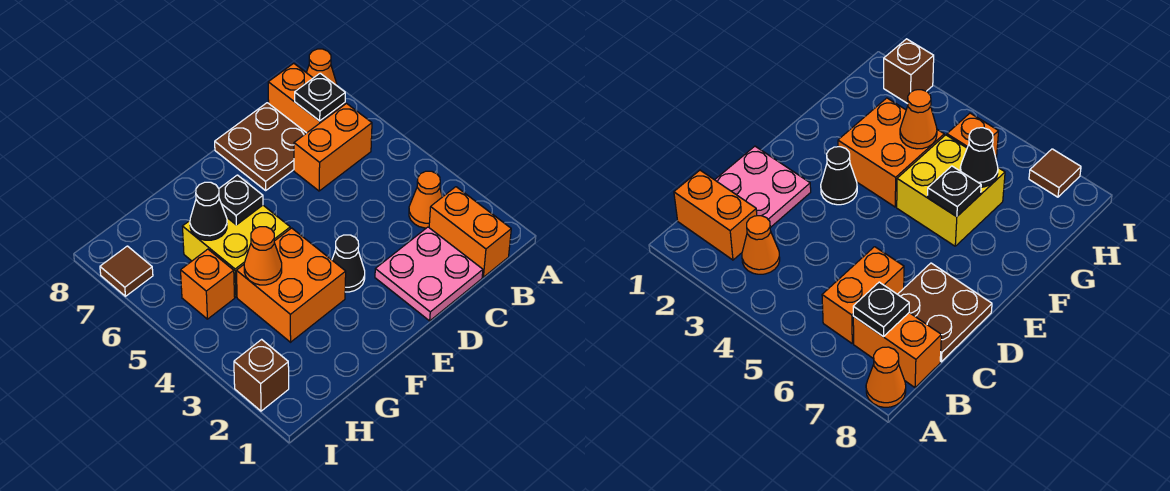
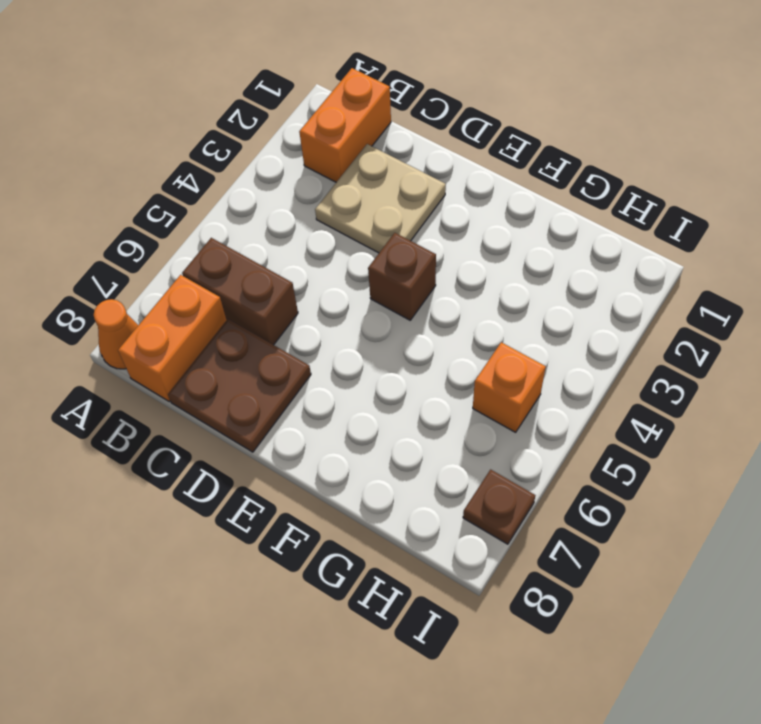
brown 1x2 brick [182,238,298,345] -> orange 1x2 brick [294,104,372,191]
tan 2x2 plate [315,144,446,253] -> pink 2x2 plate [375,227,483,321]
brown 1x1 brick [368,233,436,320] -> brown 1x1 brick moved to [234,339,289,411]
brown 1x1 plate [463,470,535,544] -> brown 1x1 tile [100,246,153,296]
none -> orange 1x1 cone [409,171,442,228]
none -> black 1x1 cone [332,235,365,292]
none -> orange 2x2 brick [236,228,346,342]

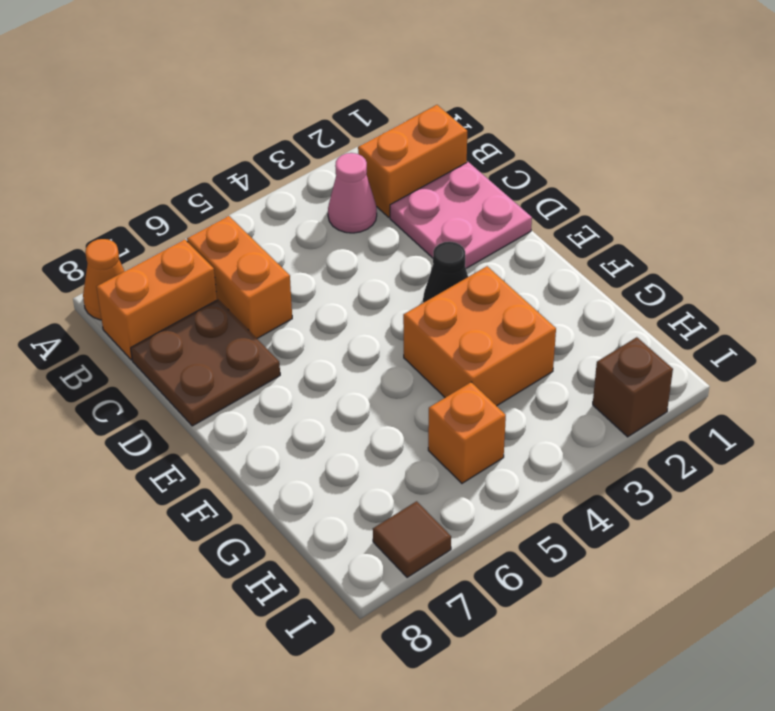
pink 1x1 cone [328,153,377,233] -> orange 1x1 cone [409,171,442,228]
none -> yellow 2x2 brick [182,205,290,297]
none -> black 1x1 plate [295,73,345,121]
none -> black 1x1 plate [219,175,263,225]

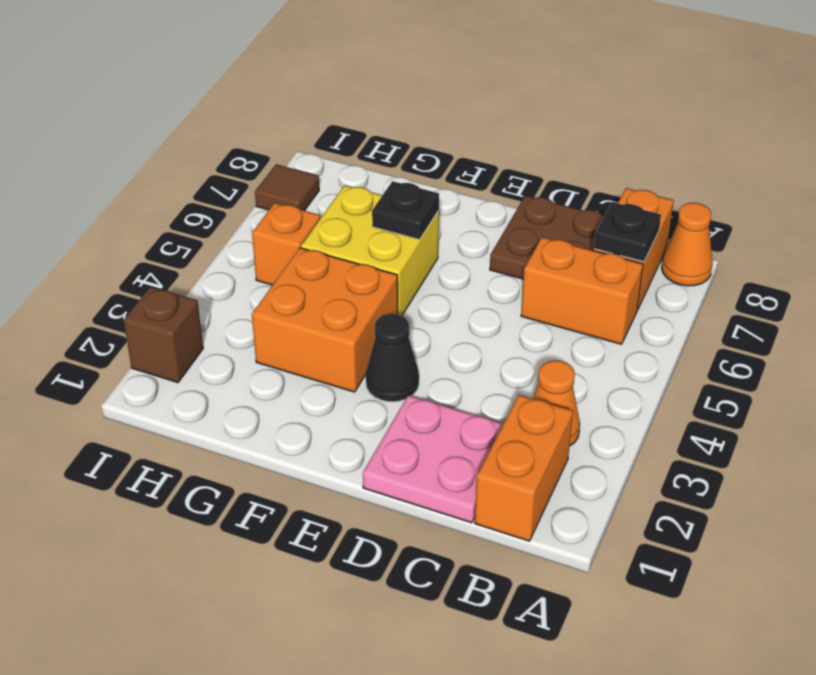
none -> orange 1x1 cone [244,227,282,285]
none -> black 1x1 cone [190,182,227,240]

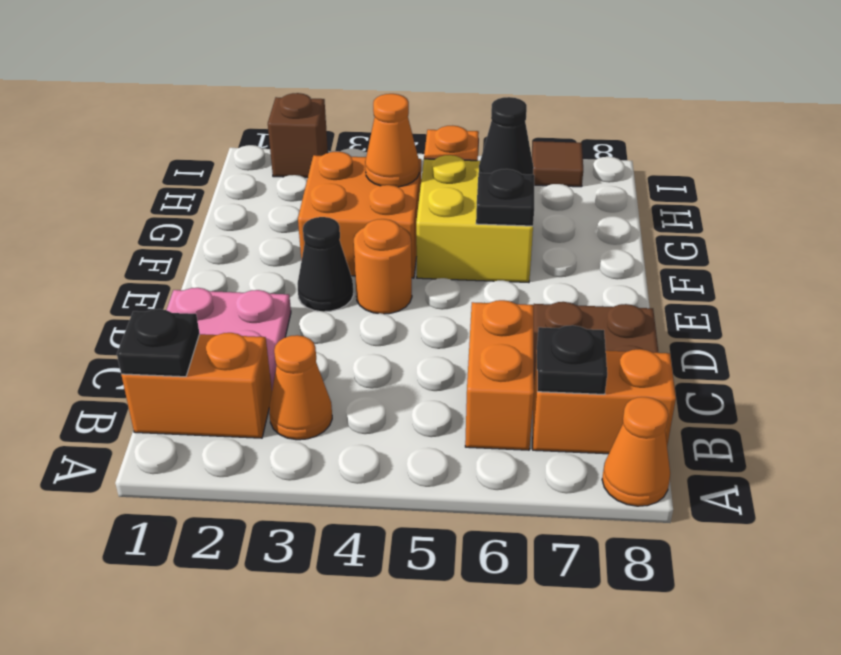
black 1x1 plate [117,309,200,377] -> none
orange 1x1 round brick [354,219,412,314] -> none

